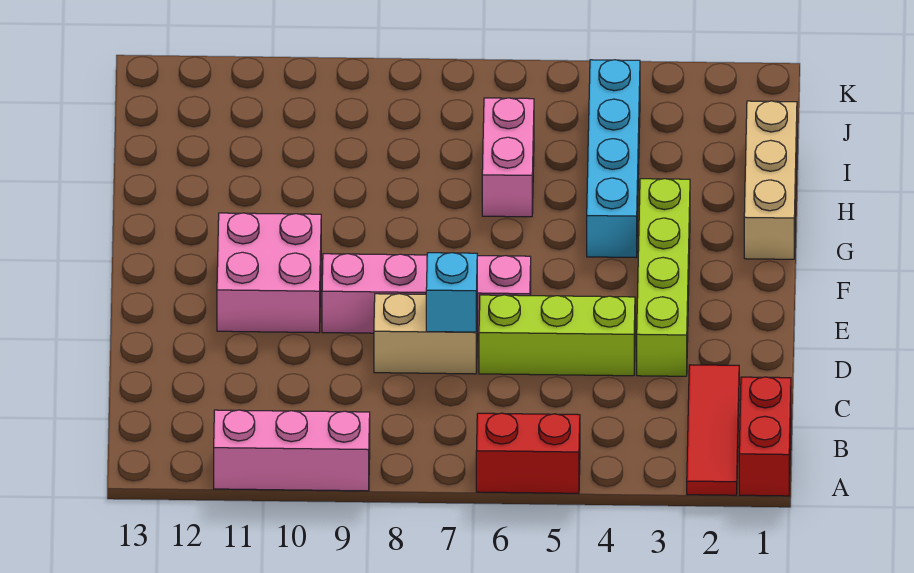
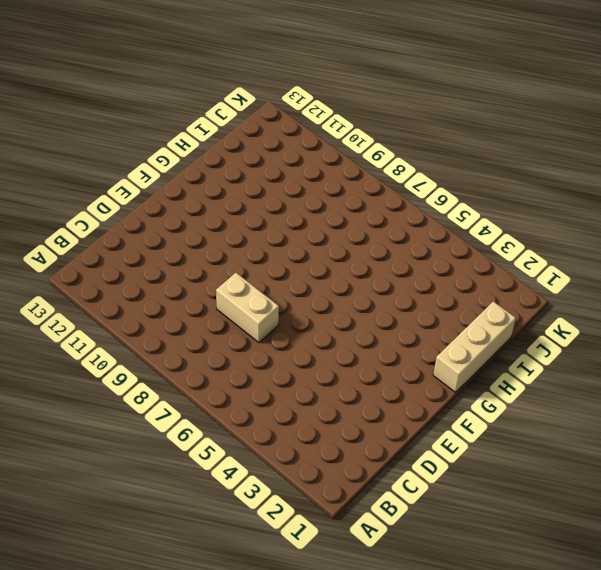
none -> red 1x2 brick [739,377,791,496]
none -> red 1x3 tile [687,365,739,495]
none -> red 1x2 brick [476,413,580,493]

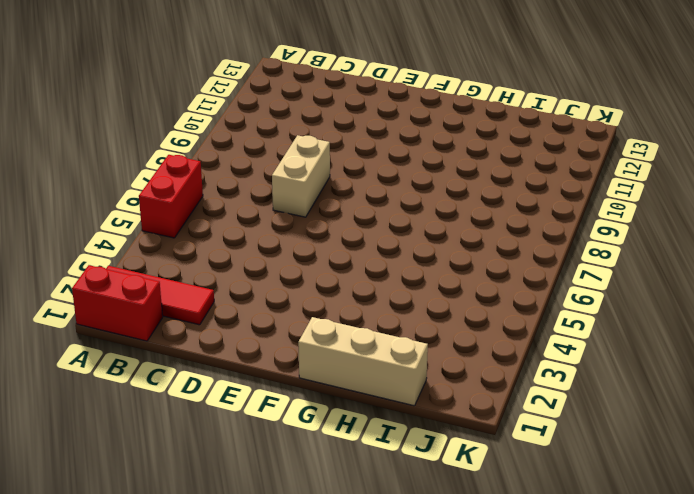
none -> pink 1x3 brick [214,410,370,491]
none -> lime 1x4 brick [637,179,690,376]
none -> lime 1x3 brick [479,295,635,376]

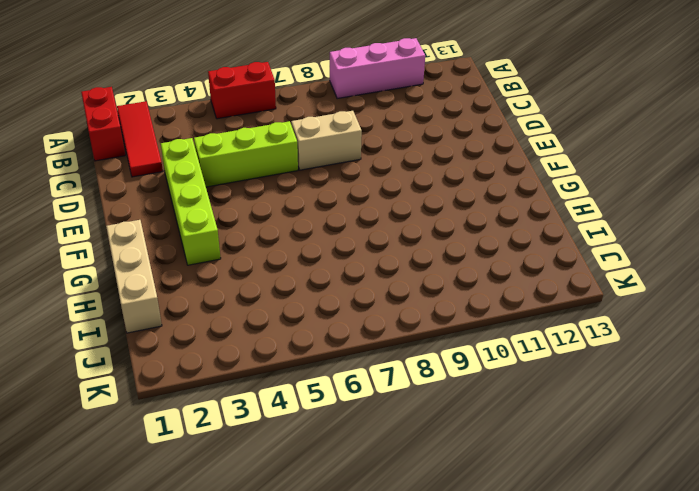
none -> pink 1x4 brick [322,254,531,334]
none -> pink 2x2 brick [217,213,321,333]
none -> cyan 1x4 brick [587,60,640,258]

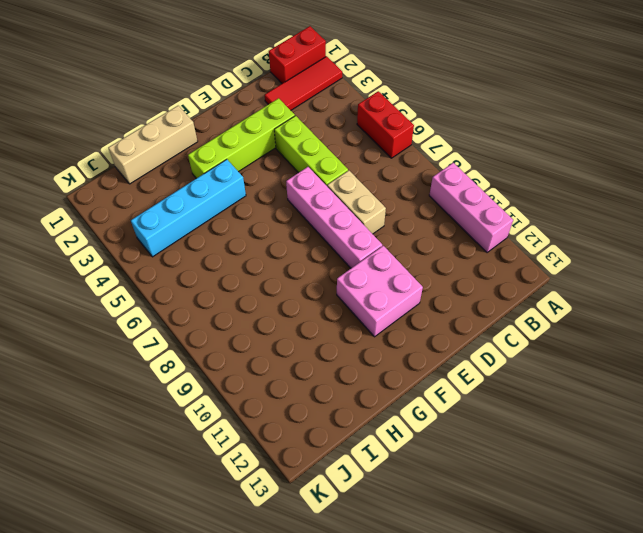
none -> pink 1x2 brick [482,98,534,217]
none -> cyan 1x1 brick [426,253,477,332]

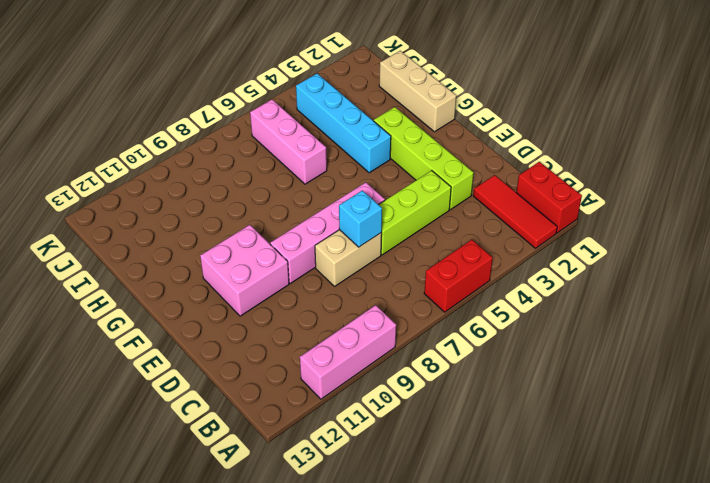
pink 1x3 brick [250,99,327,184] -> pink 1x2 brick [482,98,534,217]

